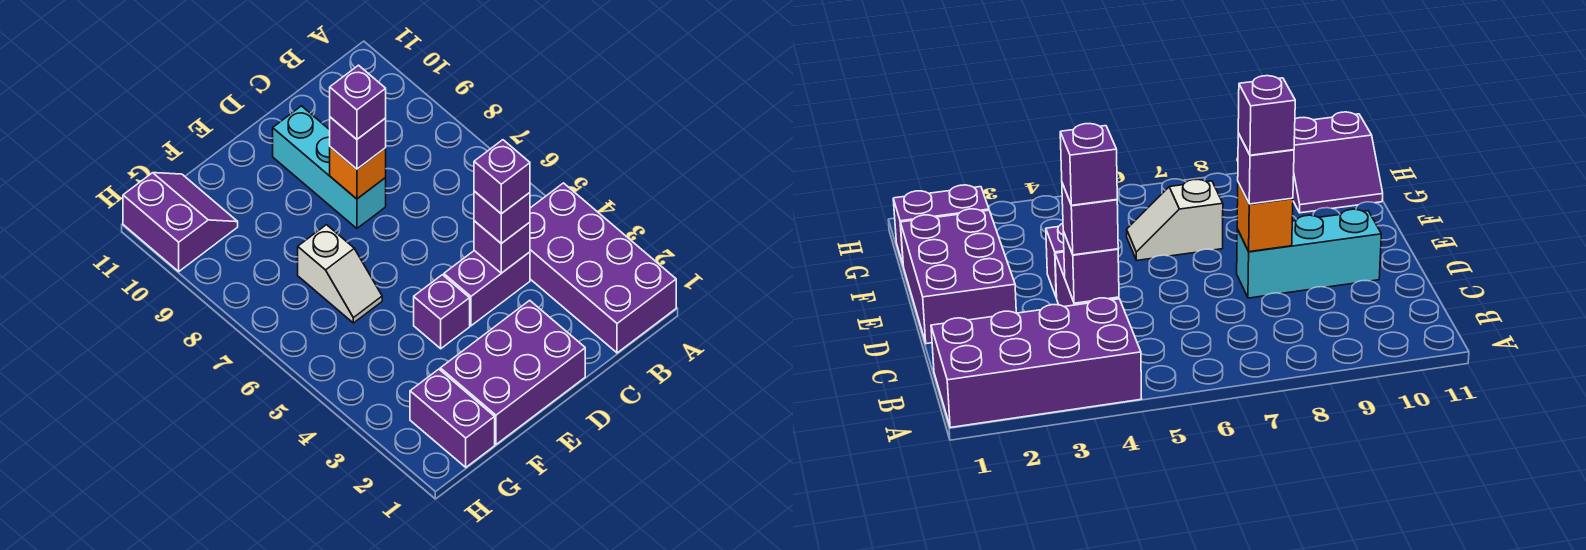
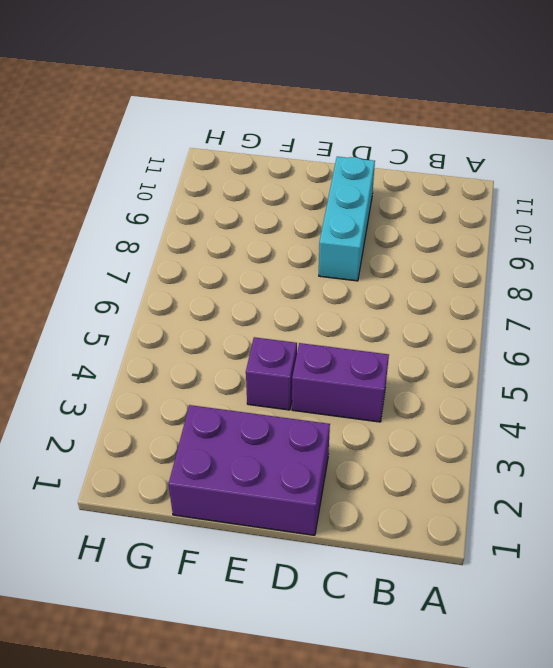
none -> purple 2x4 brick [530,183,676,353]
none -> white 1x2 slope [298,225,382,323]
none -> purple 1x2 brick [410,369,495,467]

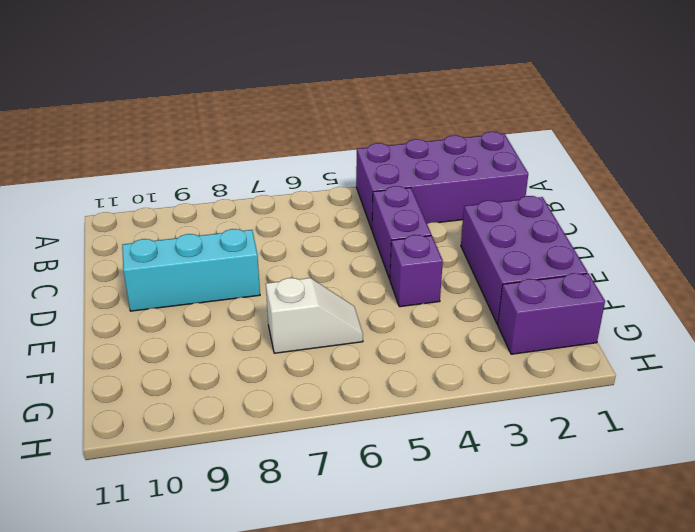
none -> purple 2x2 slope [123,173,238,271]
none -> purple 1x1 brick [474,221,530,273]
none -> orange 1x1 brick [330,147,386,199]

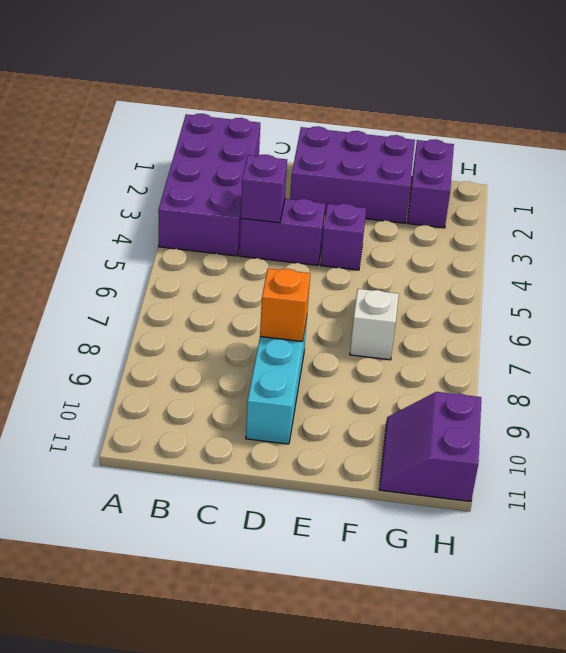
none -> purple 1x1 brick [474,191,530,243]
none -> purple 1x1 brick [330,117,386,169]
none -> purple 1x1 brick [474,140,530,214]

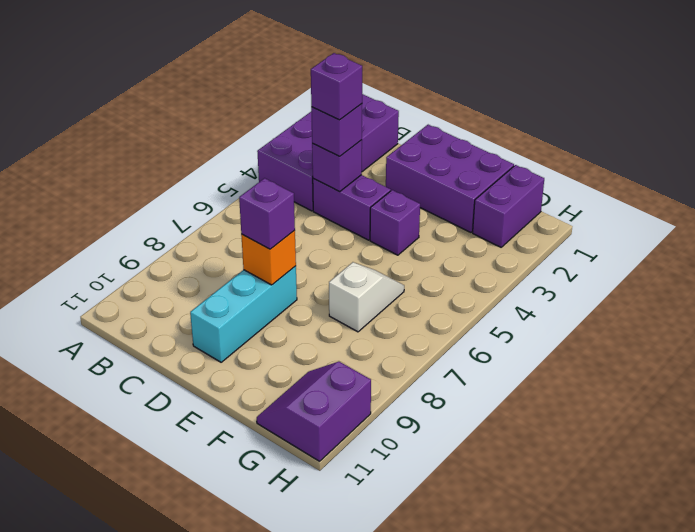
none -> purple 1x1 brick [330,65,386,139]

